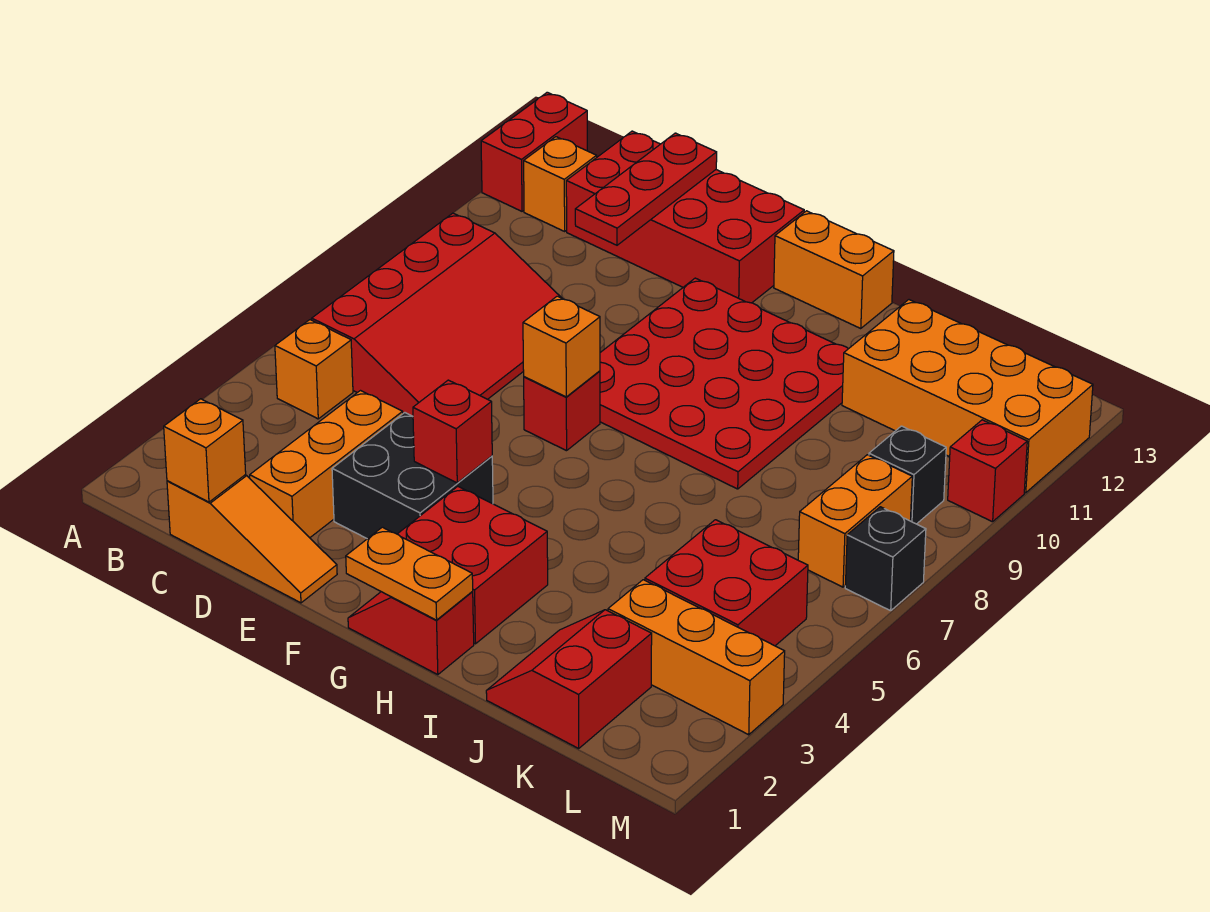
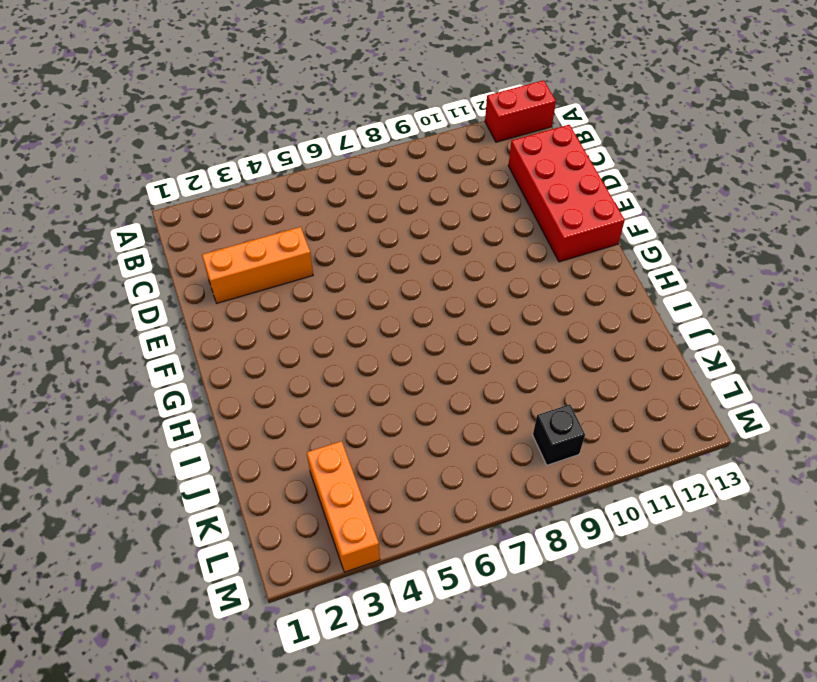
none -> orange 1x1 brick [275,320,353,419]
none -> red 3x4 slope [312,213,561,416]
none -> orange 1x1 brick [524,137,597,231]

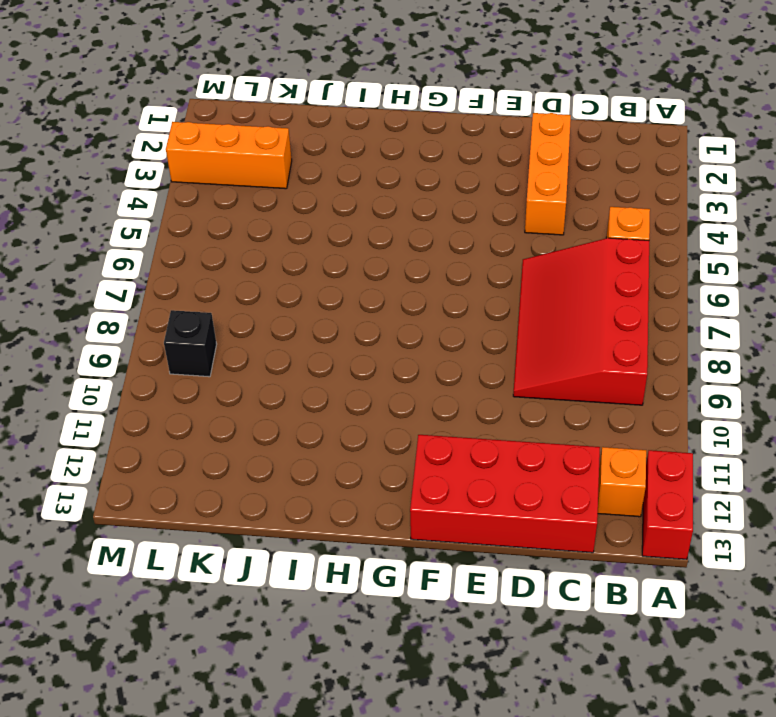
none -> orange 1x3 slope [167,475,337,603]
none -> black 2x2 brick [332,413,493,539]
none -> red 1x1 brick [524,371,600,451]

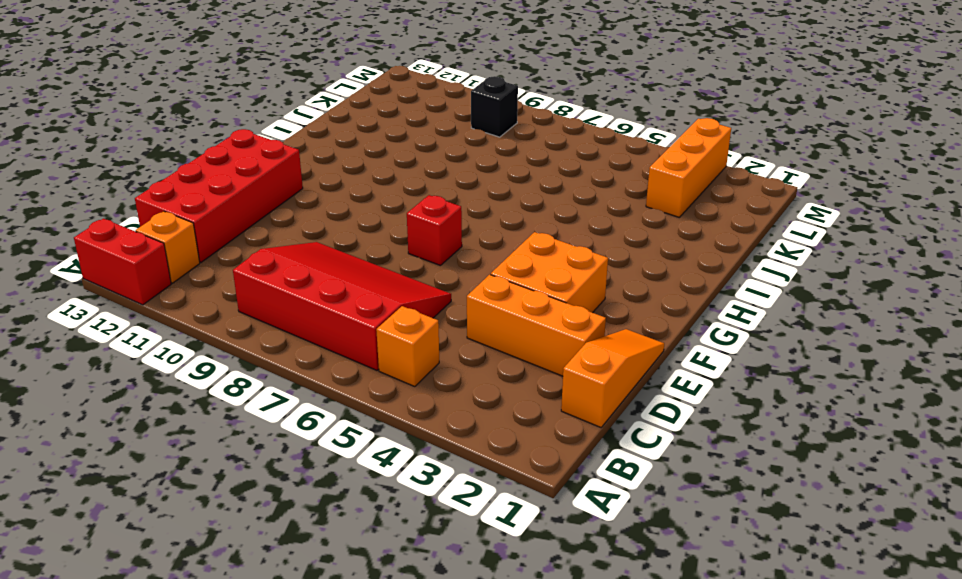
orange 2x2 brick [491,232,608,313] -> black 2x2 brick [332,413,493,539]
none -> red 4x4 plate [600,278,848,489]
none -> red 1x2 slope [348,592,474,675]
none -> red 2x2 brick [398,486,548,644]

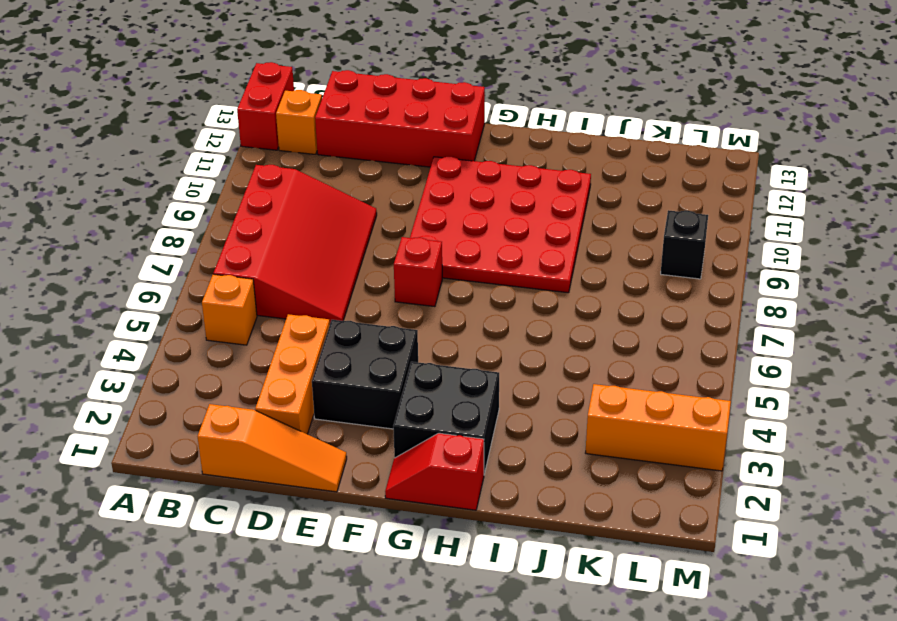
black 2x2 brick [393,362,499,474] -> red 2x2 brick [398,486,548,644]
none -> orange 1x2 brick [774,211,894,328]
none -> red 2x2 slope [486,610,652,748]
none -> orange 2x4 brick [842,300,1093,493]

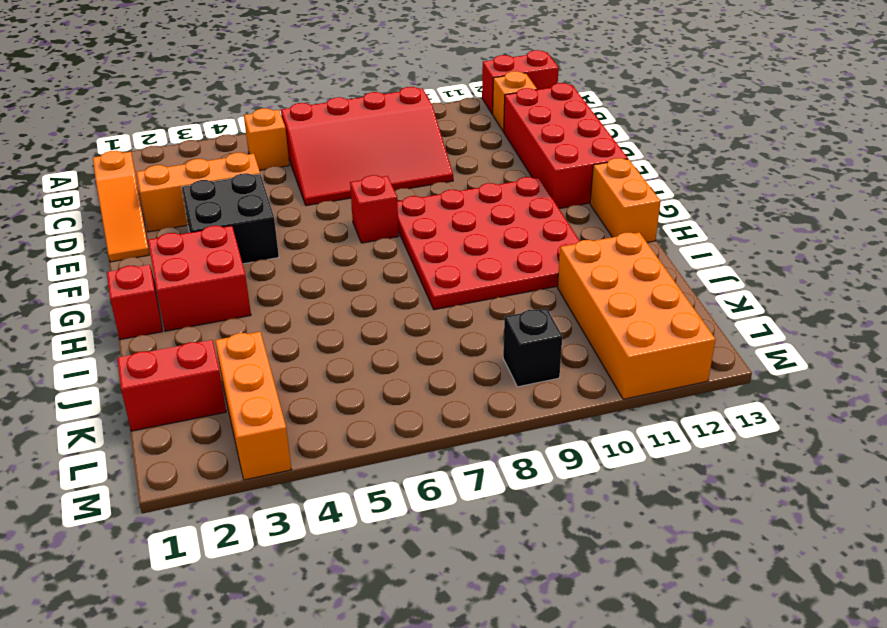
none -> red 2x2 brick [645,520,808,646]
none -> orange 1x2 brick [798,455,912,587]
none -> black 1x1 brick [845,507,926,611]

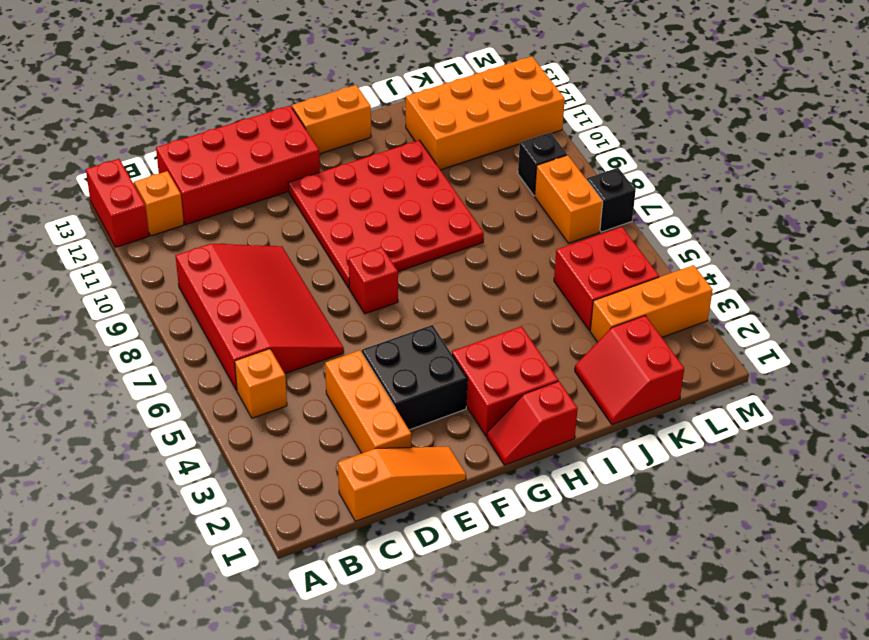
none -> red 1x1 brick [948,420,1027,522]
none -> orange 1x1 brick [164,399,246,502]
none -> red 1x3 plate [575,133,717,245]

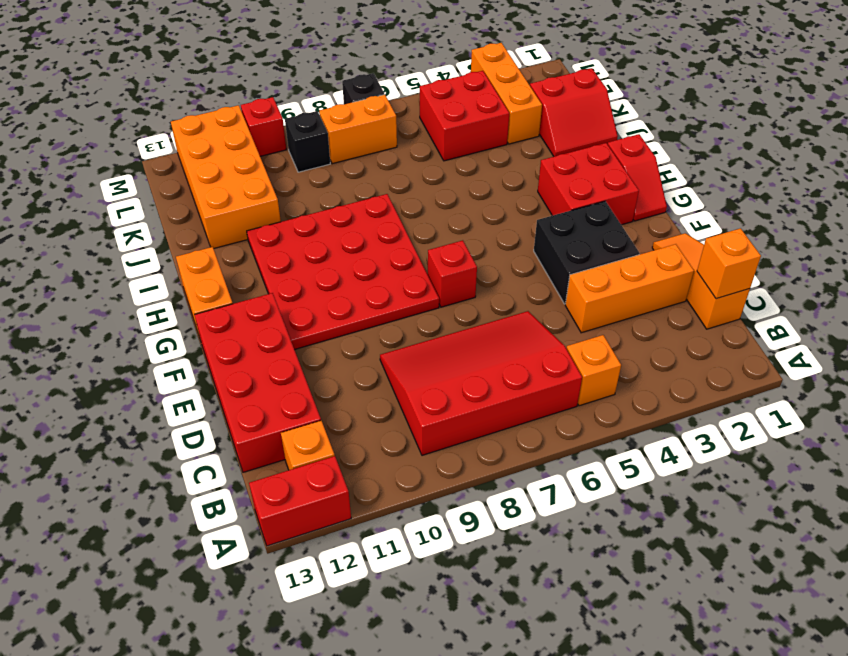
none -> red 1x3 plate [575,133,717,245]
none -> red 1x1 brick [413,380,492,483]
none -> orange 1x1 brick [523,296,600,397]

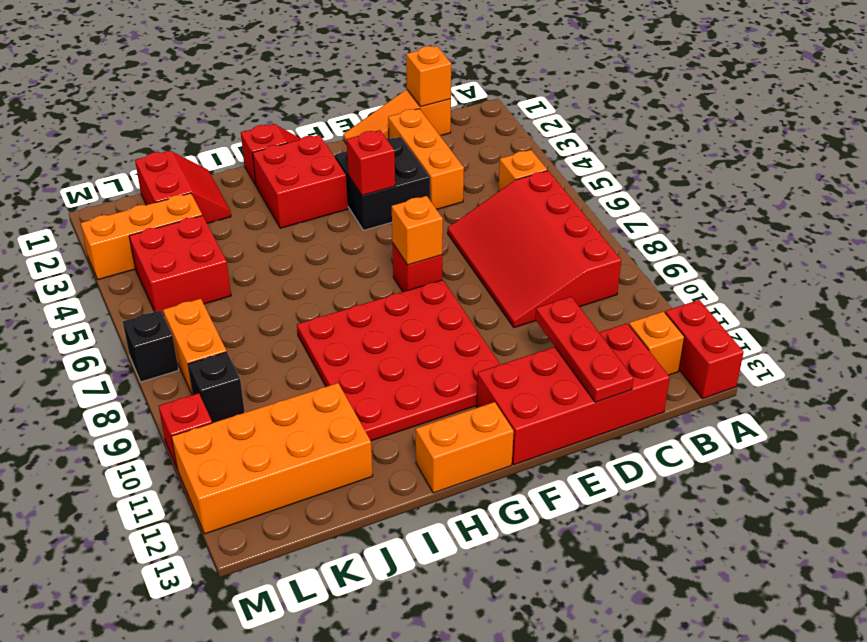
none -> orange 1x2 plate [346,527,473,620]

